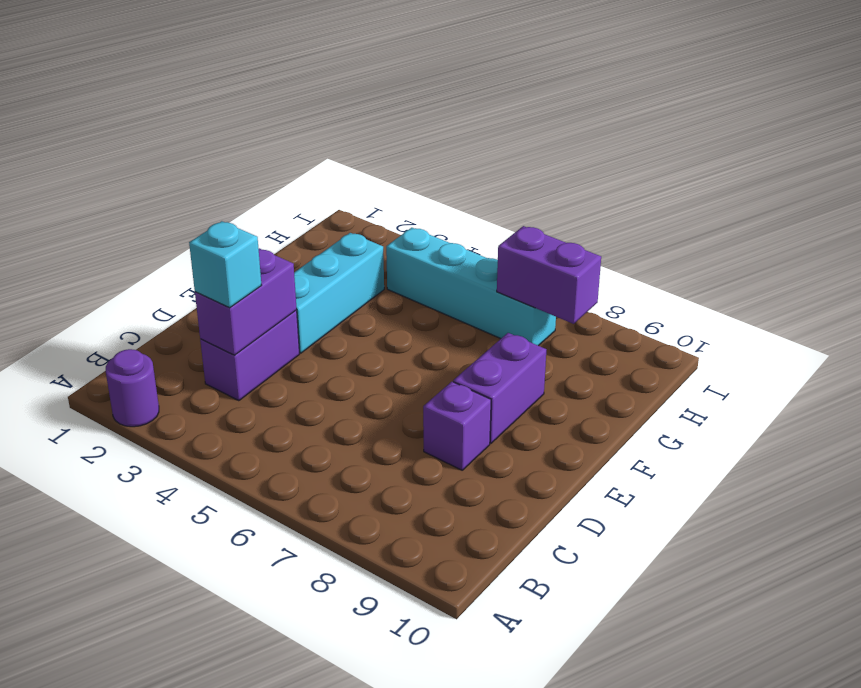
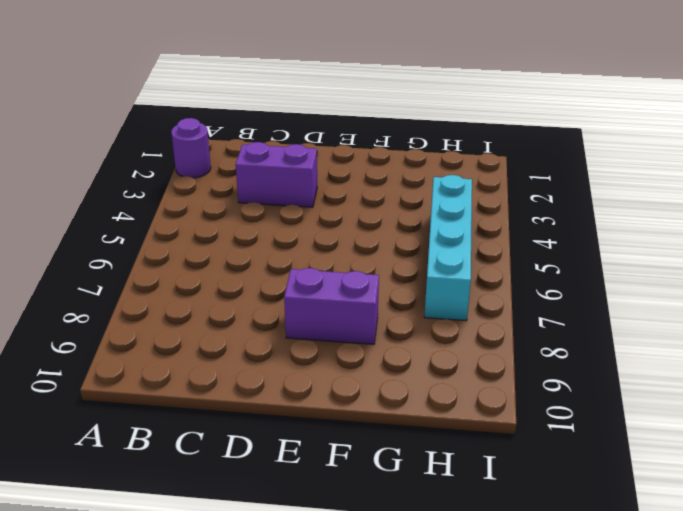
none -> purple 1x1 brick [423,382,491,470]
none -> cyan 1x3 brick [294,233,384,353]

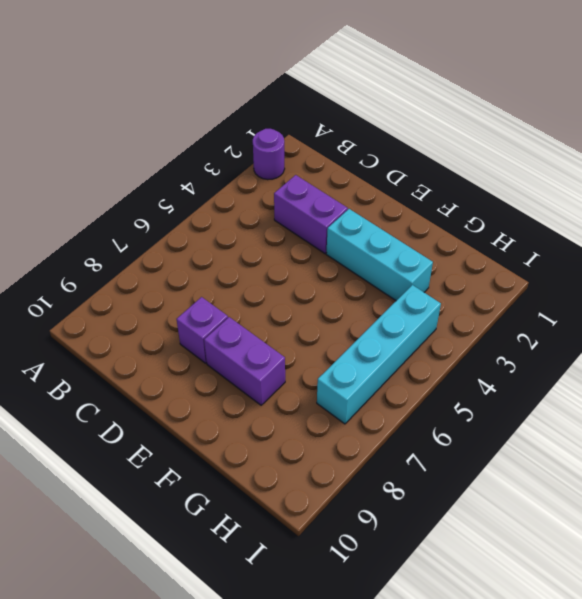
none -> purple 1x2 brick [195,248,297,355]
none -> purple 1x2 brick [497,226,601,324]

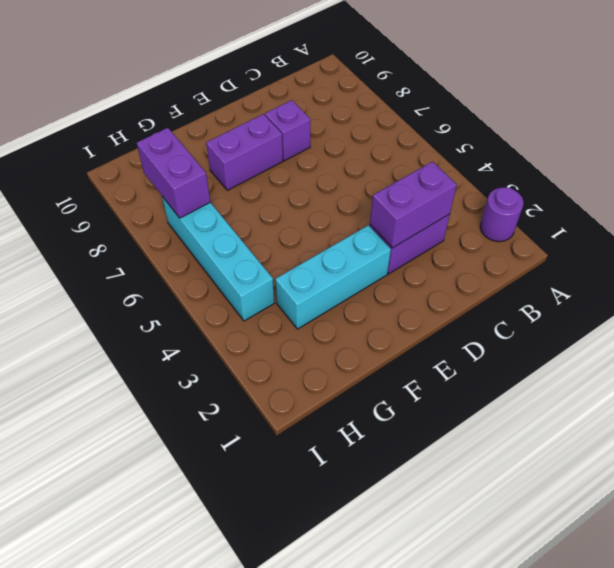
none -> cyan 1x1 brick [189,221,262,308]

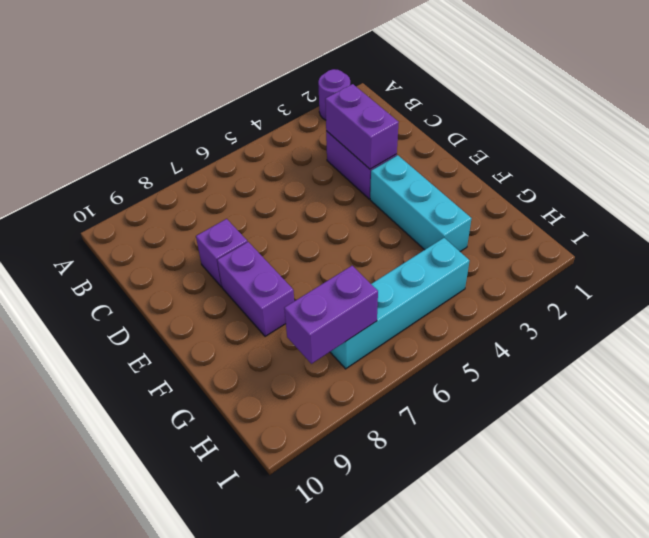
none -> cyan 1x1 brick [189,221,262,308]

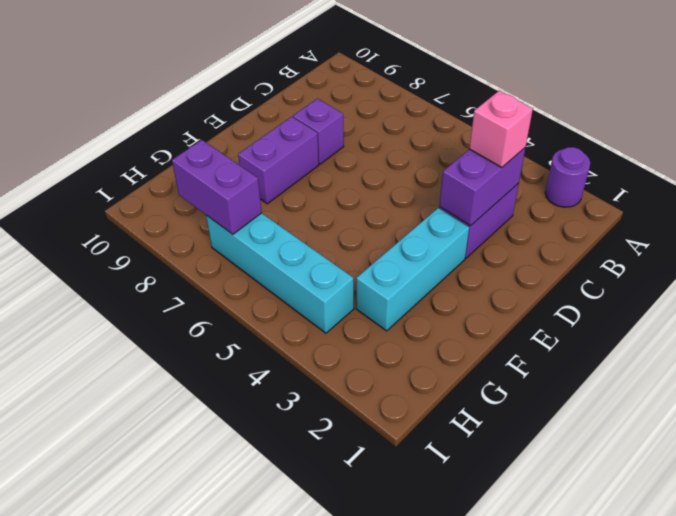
pink 1x1 brick [469,91,533,168] -> cyan 1x1 brick [189,221,262,308]

